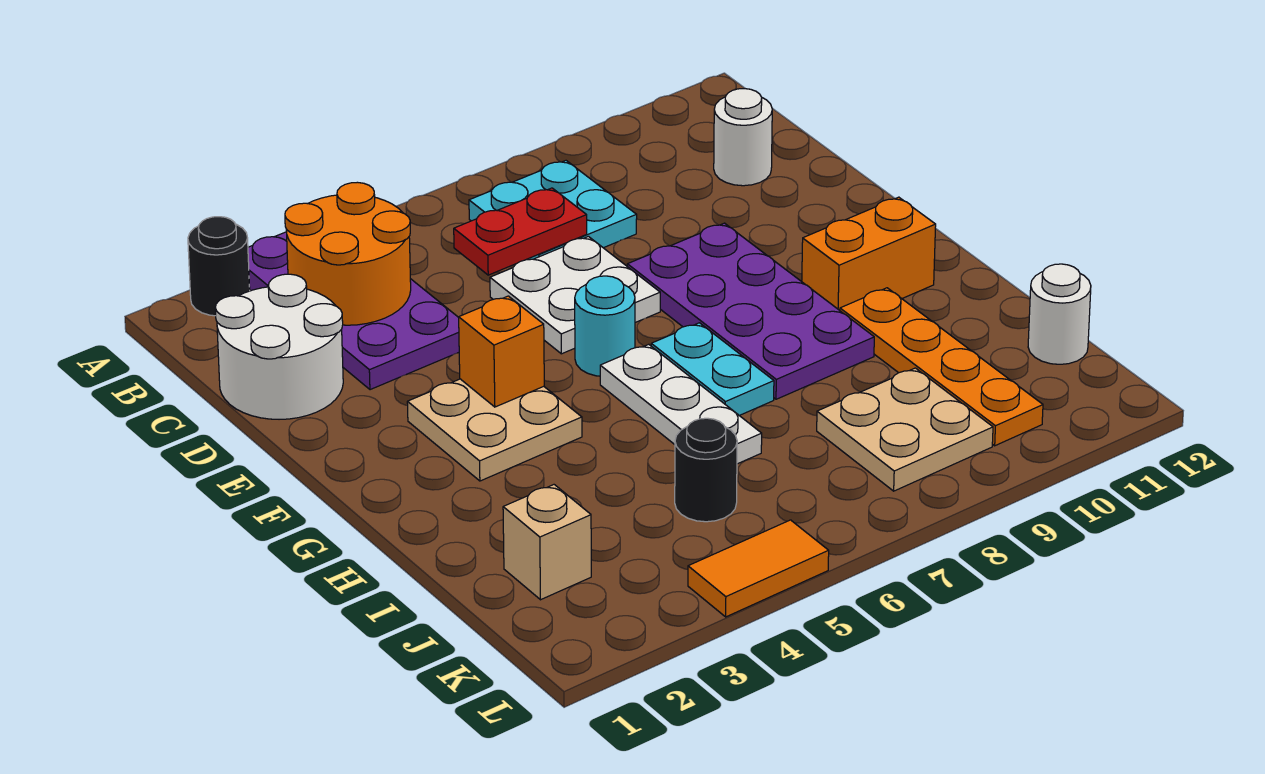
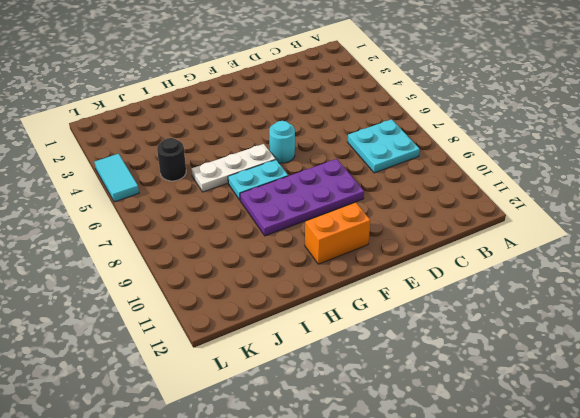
orange 1x2 brick [305,203,370,264] -> orange 1x2 brick turned to [802,197,936,310]
cyan 1x2 tile [94,154,139,202] -> orange 1x2 tile [688,520,829,617]
none -> black 1x1 round brick [188,217,250,316]
none -> purple 2x4 plate [248,232,459,390]
none -> white 2x2 round brick [215,274,343,419]

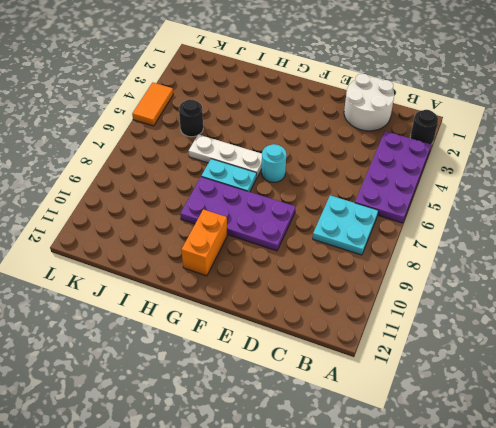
purple 2x4 plate [355,131,431,223] -> purple 2x4 plate turned to [248,232,459,390]
none -> white 1x1 round brick [714,89,772,186]
none -> white 2x2 plate [490,236,660,354]
none -> tan 2x2 plate [407,379,582,481]

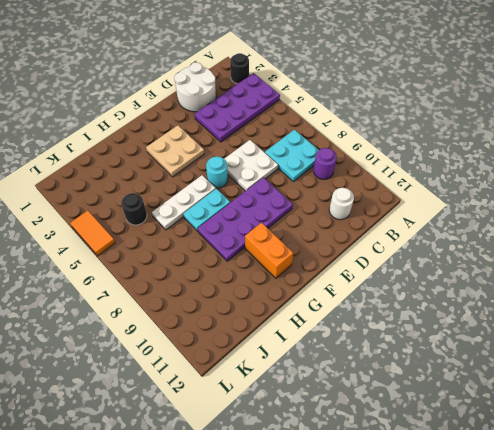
purple 1x1 round brick [314,148,337,179] -> none
none -> orange 1x4 plate [840,288,1043,446]
none -> tan 1x1 brick [503,485,591,600]
none -> tan 2x2 plate [817,368,993,491]

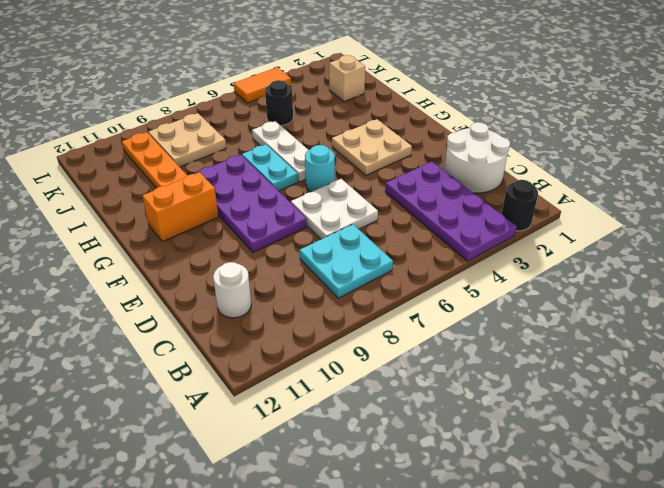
none -> white 1x1 round brick [1028,264,1091,364]
none -> orange 2x2 round brick [285,182,411,325]
none -> red 1x2 plate [454,188,587,275]

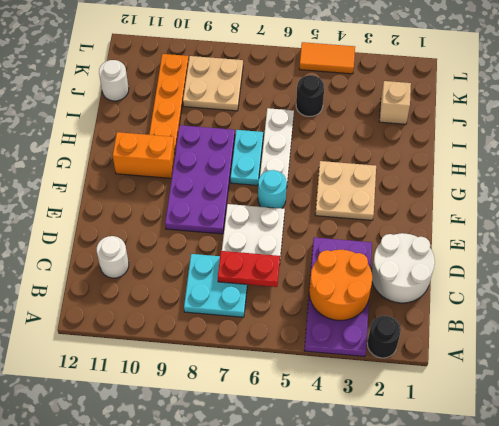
none -> orange 1x1 brick [459,296,544,407]

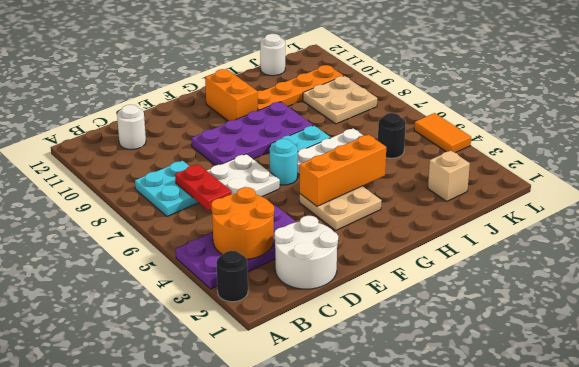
orange 1x3 brick [300,134,386,206] -> orange 1x1 brick [459,296,544,407]

